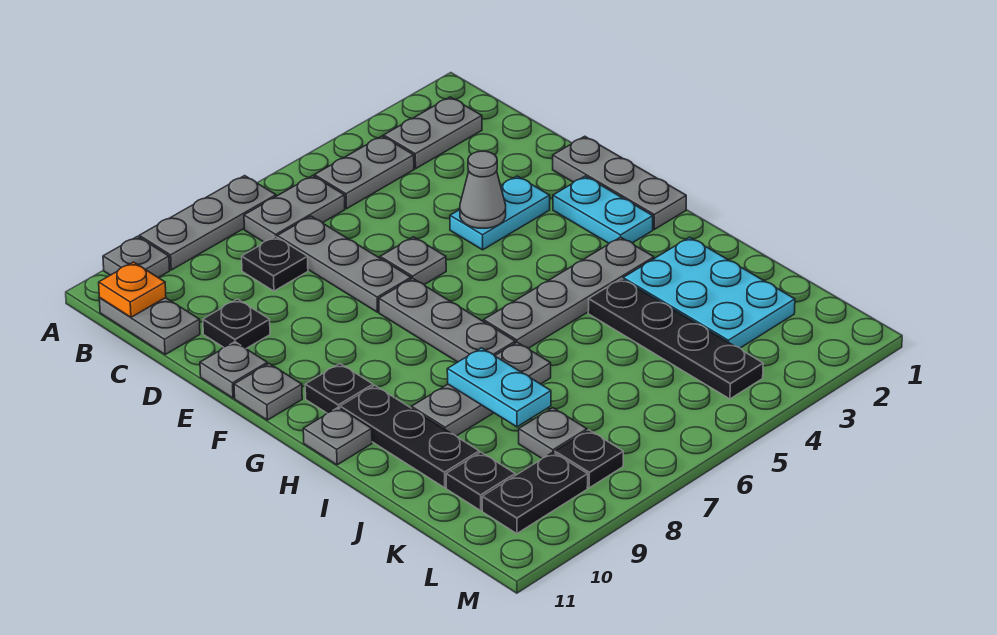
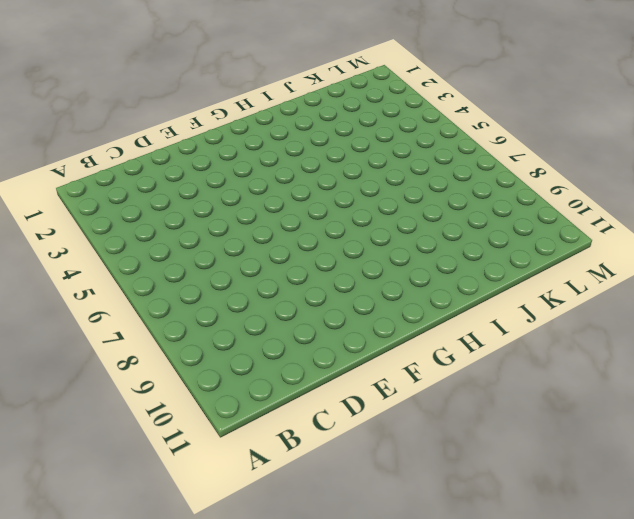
none -> grey 1x3 plate [139,176,276,270]
none -> grey 1x1 plate [103,236,170,278]
none -> grey 1x2 plate [384,97,482,169]
none -> grey 1x2 plate [314,136,414,209]

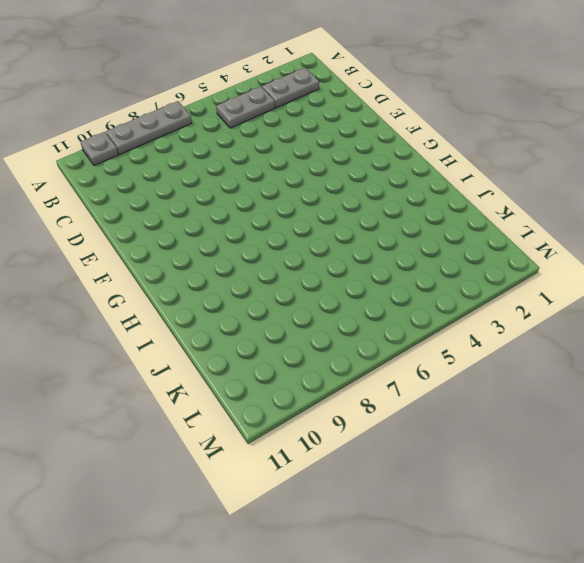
none -> grey 1x2 plate [244,176,345,242]
none -> grey 1x2 plate [99,298,200,355]
none -> grey 1x3 plate [277,216,411,312]
none -> black 1x1 plate [242,237,308,291]

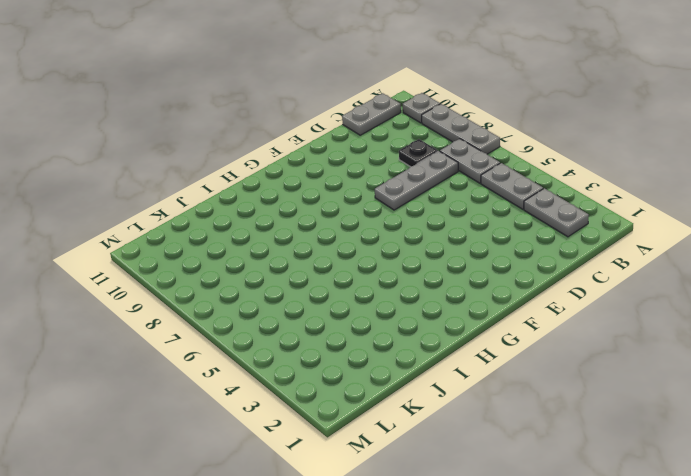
none -> black 1x1 plate [203,299,270,348]
none -> grey 1x3 plate [553,136,686,229]
none -> cyan 1x2 plate [450,176,550,250]
none -> grey 1x1 plate [380,237,446,285]

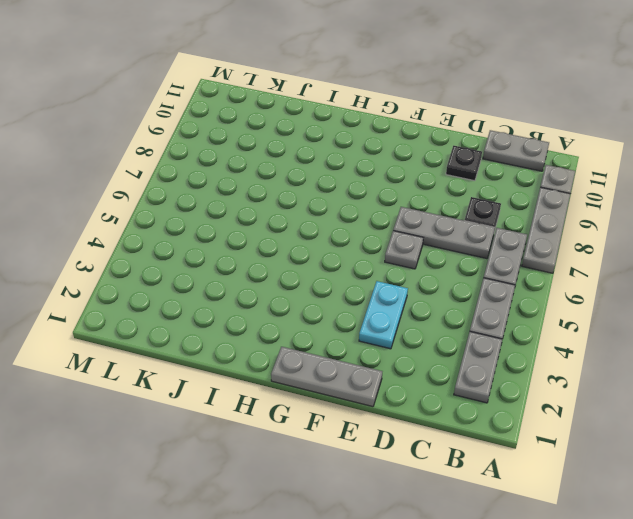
none -> grey 1x1 plate [200,342,267,398]
none -> cyan 1x2 plate [553,176,653,243]
none -> grey 1x3 plate [379,278,515,362]
none -> grey 1x1 plate [234,364,302,420]

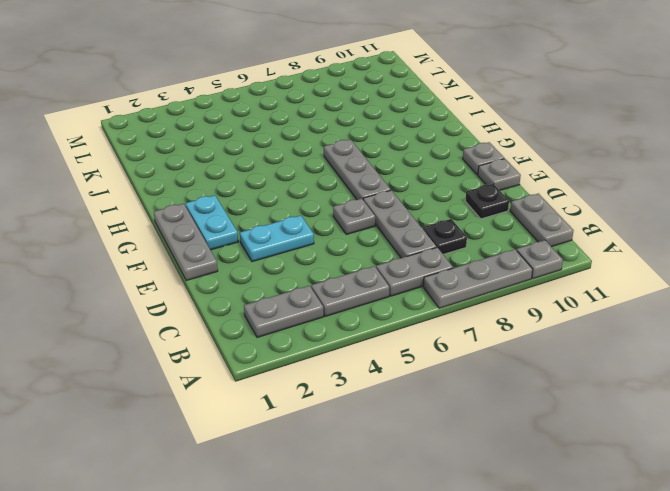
none -> black 1x1 plate [305,364,373,413]
none -> grey 1x4 plate [484,237,654,348]
none -> black 1x3 plate [340,385,479,488]
none -> grey 1x1 plate [303,407,372,465]

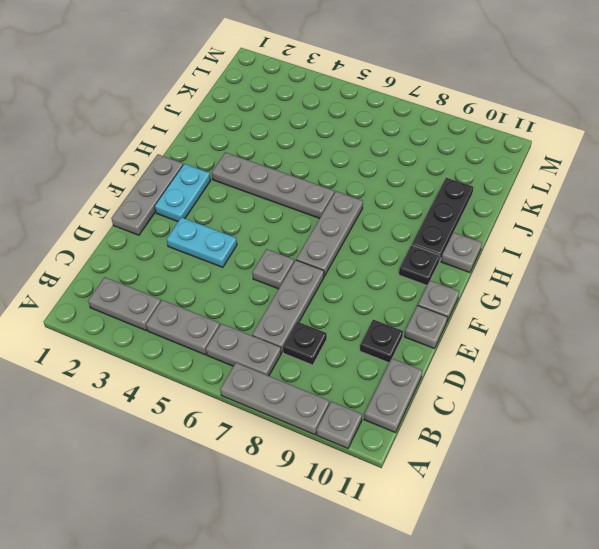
none -> cyan 2x3 plate [623,237,795,348]
none -> black 1x4 plate [588,279,763,399]
none -> grey 1x3 plate [412,342,551,436]
none -> grey 1x1 plate [519,408,587,458]

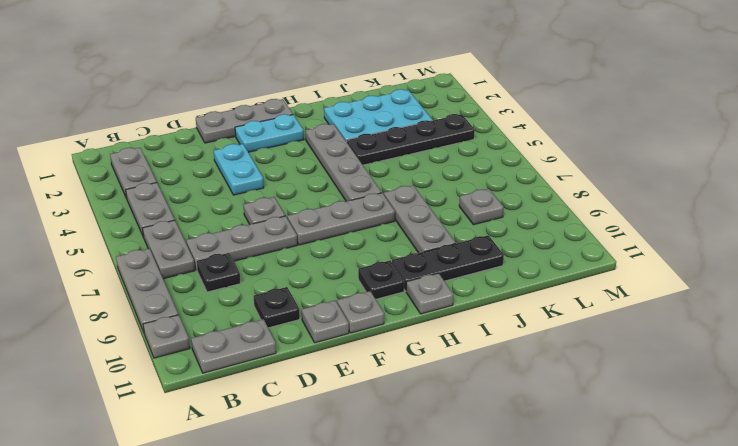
none -> black 1x1 plate [446,452,515,510]
none -> black 1x1 plate [555,430,623,488]
none -> black 1x2 plate [482,452,588,534]
none -> orange 1x1 plate [99,262,166,317]

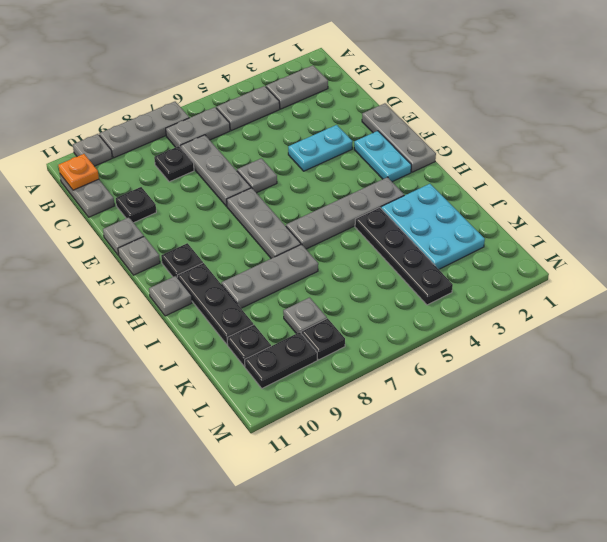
none -> grey 1x1 cone [460,151,506,228]
none -> cyan 1x2 plate [447,348,551,427]

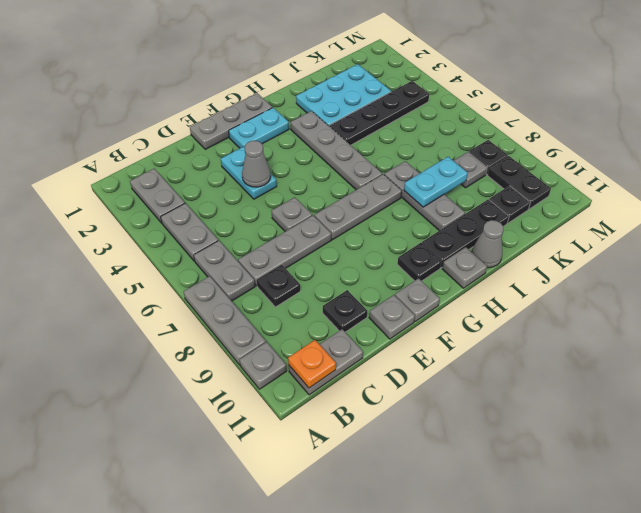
grey 1x1 cone [472,220,503,268] -> none

